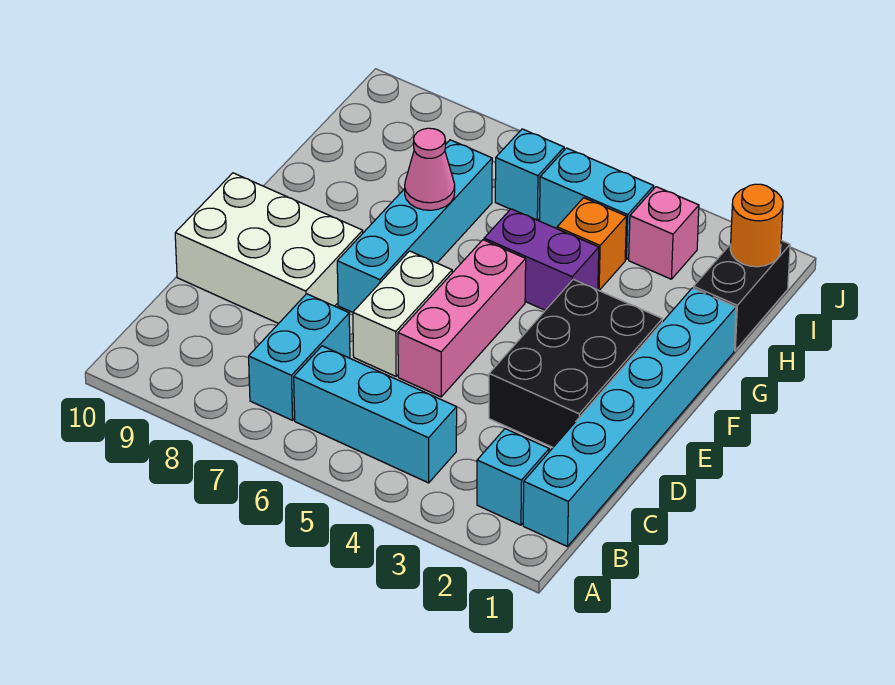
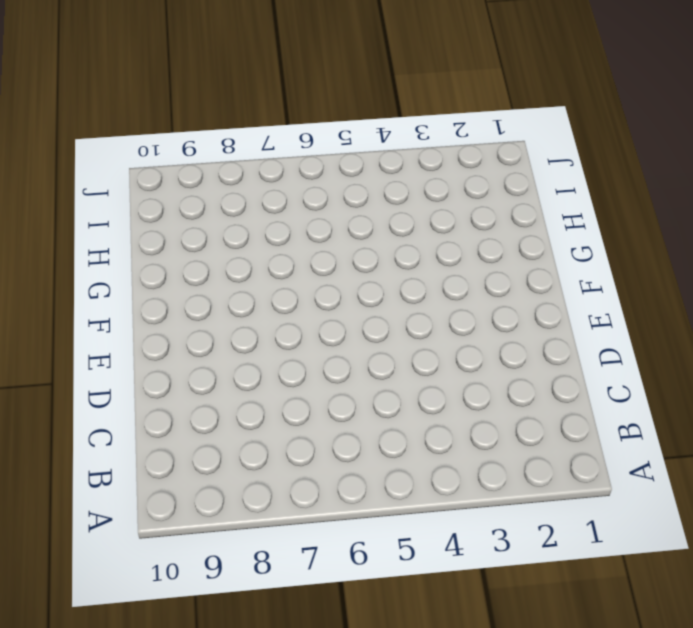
none -> cyan 1x6 brick [523,288,736,547]
none -> cyan 1x1 brick [477,429,549,525]
none -> cyan 1x3 brick [294,346,457,483]

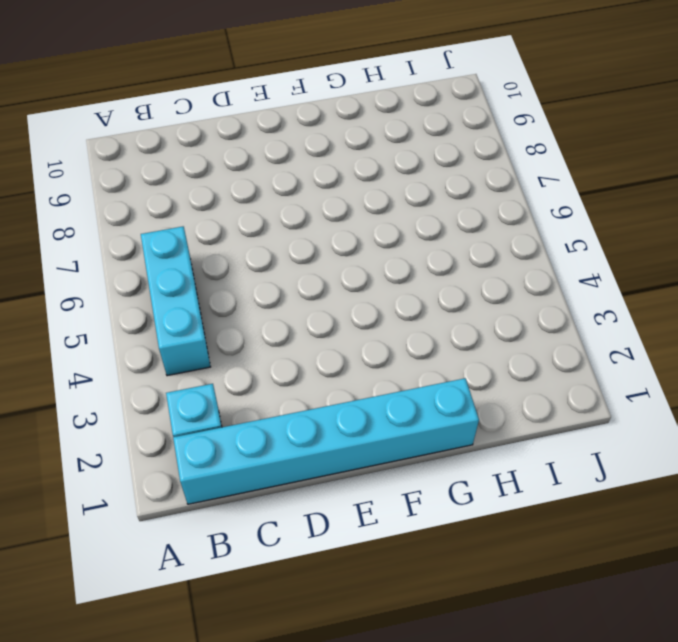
none -> cyan 1x2 brick [249,294,350,420]
none -> black 2x3 brick [489,279,662,447]
none -> pink 1x3 brick [398,240,526,397]

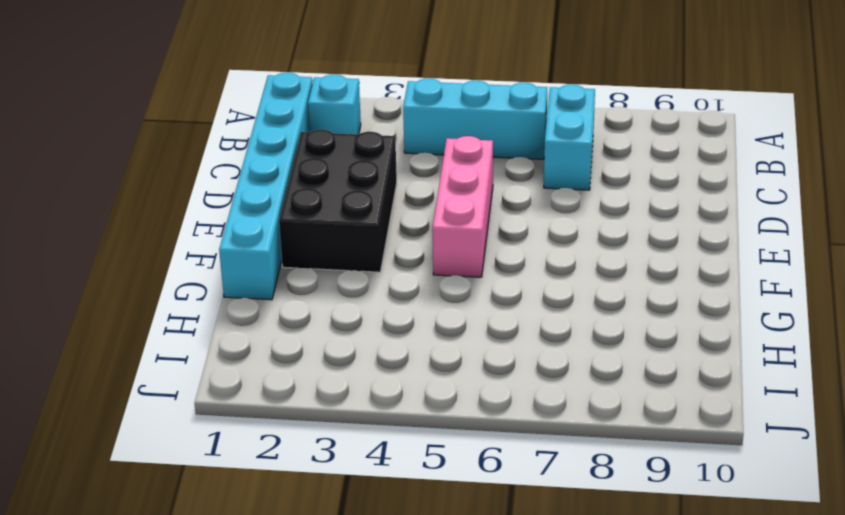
none -> white 1x2 brick [353,251,452,376]
none -> white 2x3 brick [175,173,363,324]
none -> cyan 1x4 brick [337,140,492,312]

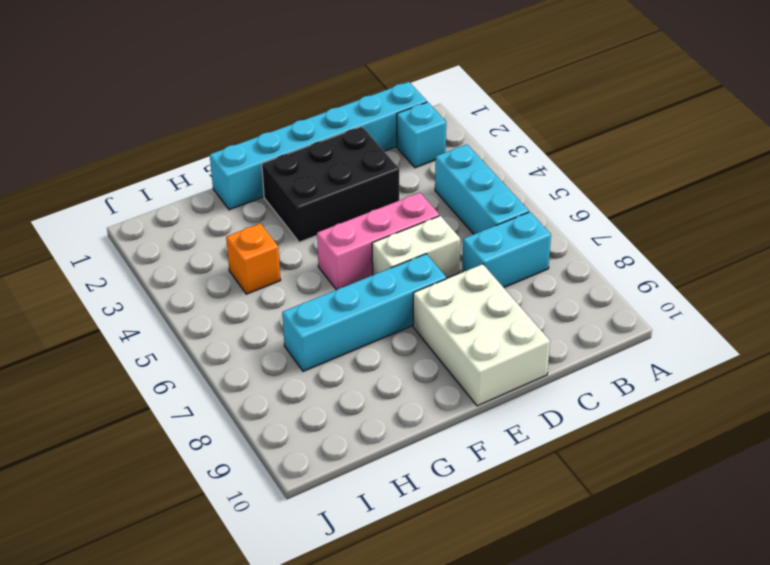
none -> purple 1x2 brick [484,209,599,310]
none -> black 1x2 brick [694,240,790,350]
none -> pink 1x1 brick [629,187,699,279]

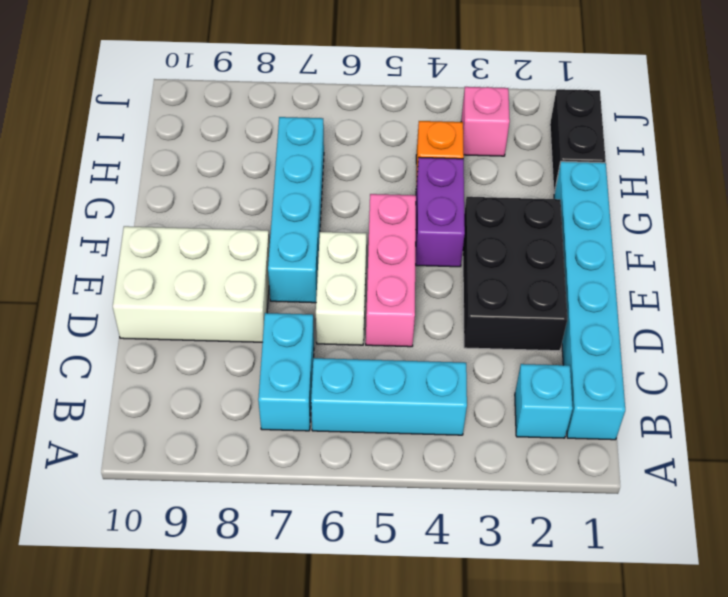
purple 1x2 brick [416,157,465,267] -> purple 1x2 brick turned to [484,209,599,310]
none -> cyan 1x2 brick [540,148,654,260]
none -> cyan 1x1 brick [495,129,564,220]
none -> pink 1x1 cone [405,128,455,210]

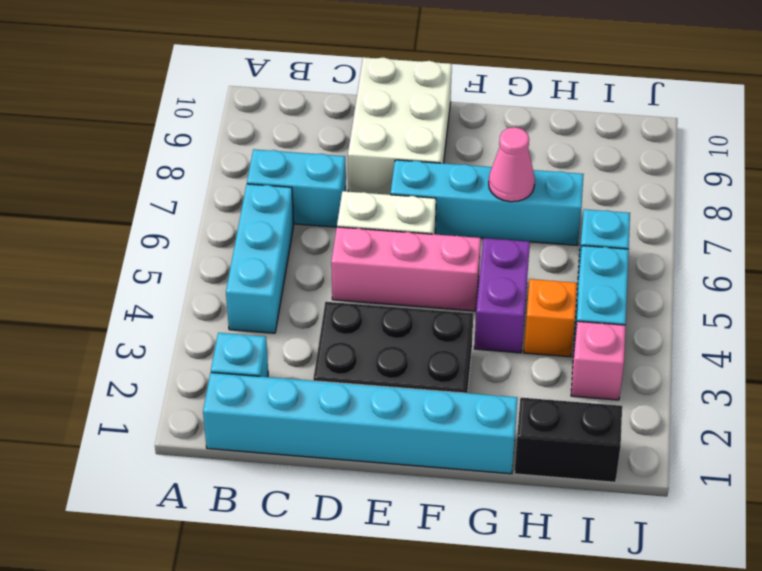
none -> orange 1x1 round brick [730,184,783,267]

